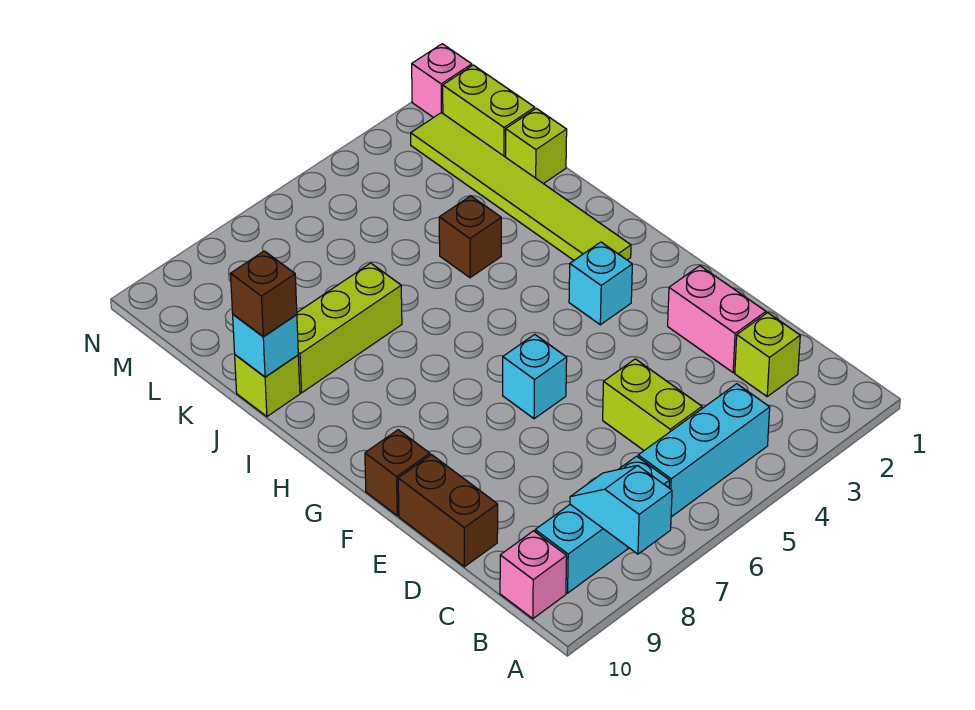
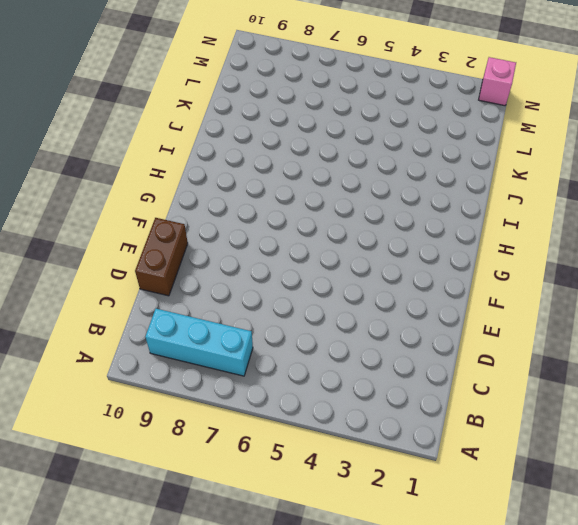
none -> cyan 1x3 brick [638,384,770,517]
none -> pink 1x1 brick [500,531,567,619]
none -> lime 1x1 brick [735,313,800,396]

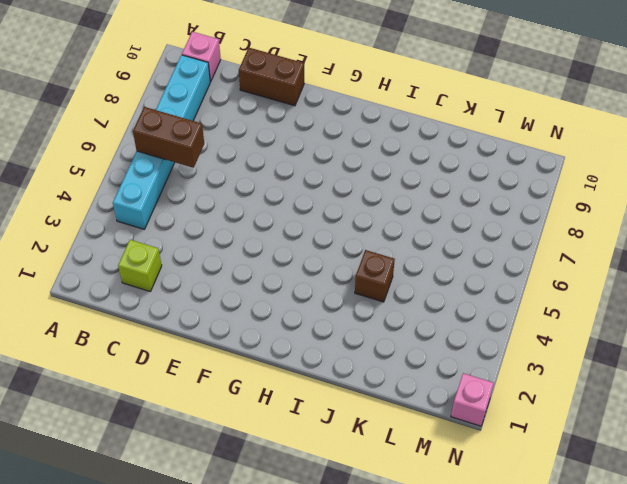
brown 1x2 brick [133,107,204,168] -> none
none -> lime 1x2 brick [603,359,702,450]
none -> pink 1x2 brick [668,266,766,372]
none -> cyan 1x1 brick [503,334,567,419]

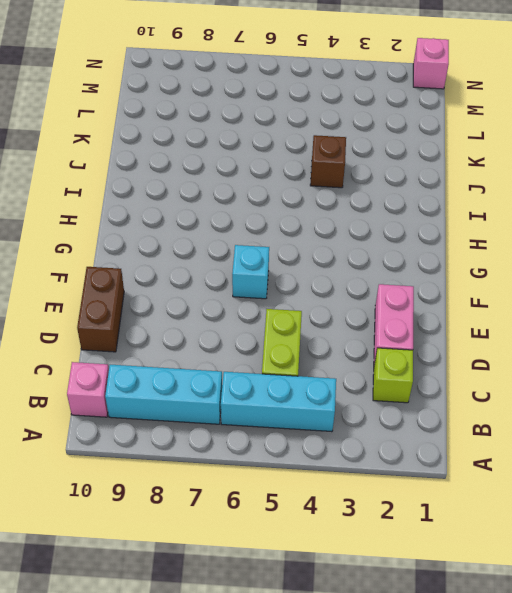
none -> brown 1x1 brick [365,430,430,516]
none -> cyan 1x1 brick [569,242,632,325]
none -> lime 1x6 tile [411,113,631,260]

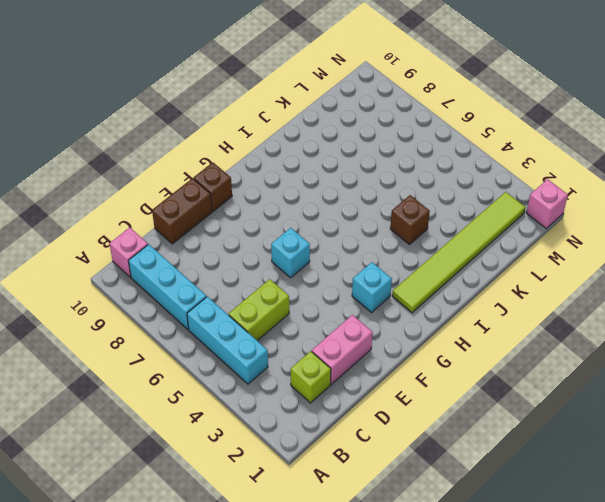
none -> lime 1x3 brick [297,263,402,393]
none -> lime 1x1 brick [235,355,300,416]
none -> lime 1x1 brick [506,108,567,184]

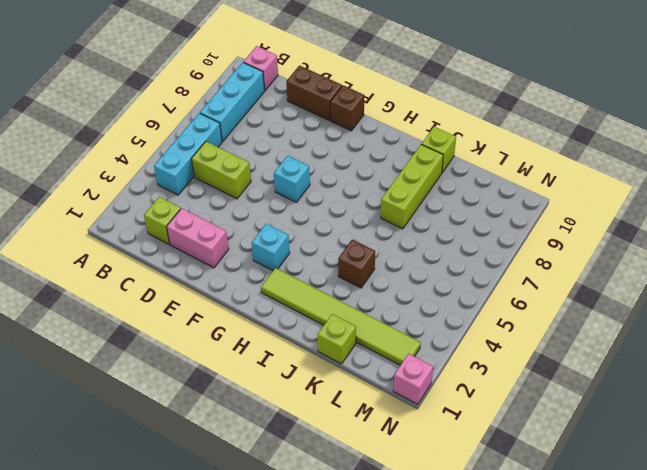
none -> lime 1x2 brick [443,65,535,157]
none -> cyan 1x2 slope [570,465,672,554]
none -> cyan 1x1 brick [233,314,298,377]

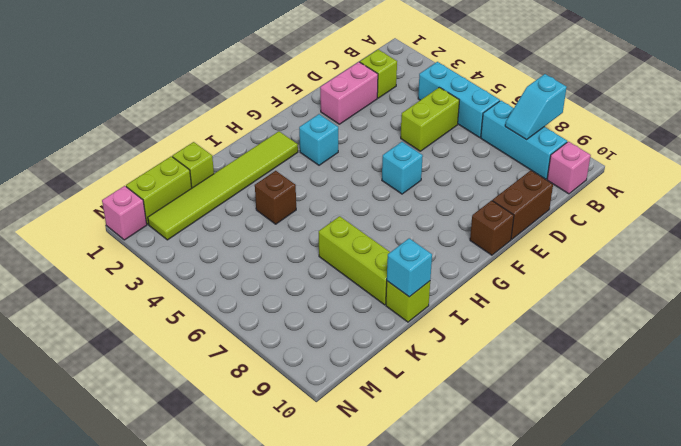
none -> brown 1x1 brick [231,251,297,336]

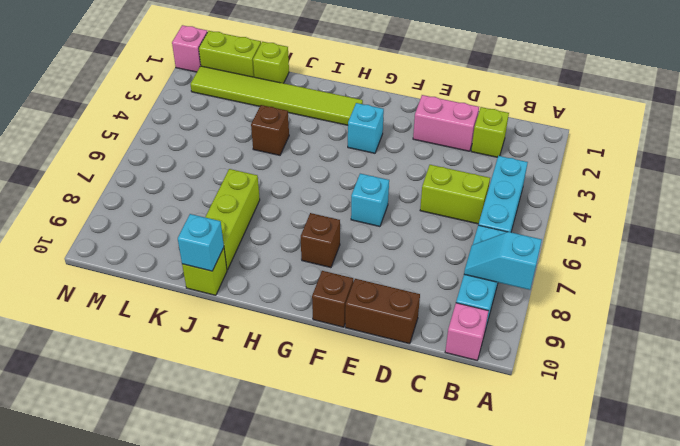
brown 1x1 brick [301,213,340,268] -> brown 1x1 brick moved to [231,251,297,336]

